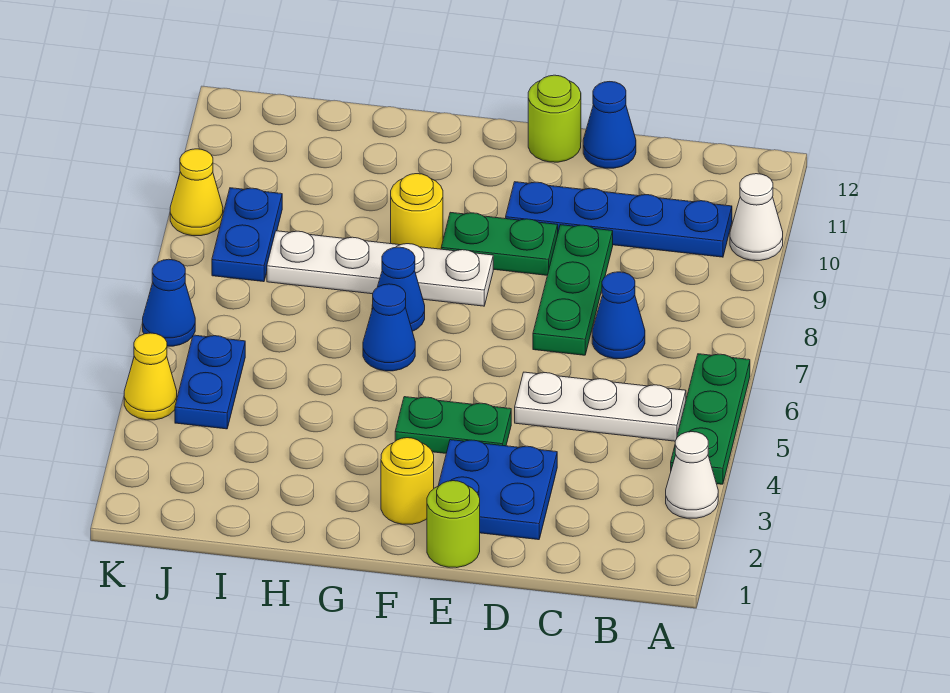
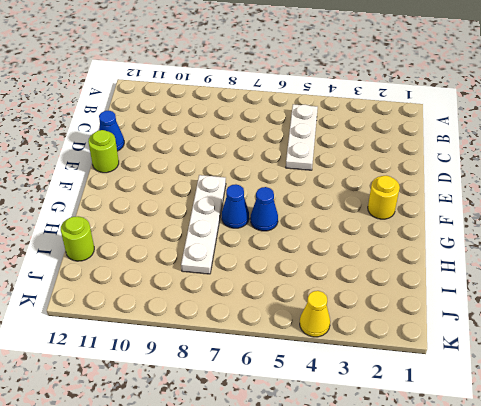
lime 1x1 round brick [61,216,94,261] -> lime 1x1 round brick moved to [427,481,480,568]
none -> white 1x1 cone [666,432,718,518]
none -> green 1x3 plate [671,354,750,484]
none -> white 1x1 cone [730,174,783,261]

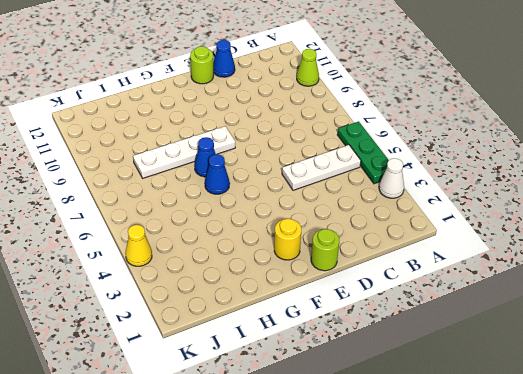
lime 1x1 cone [297,49,319,86] -> white 1x1 cone [730,174,783,261]
none -> blue 1x4 plate [506,182,732,257]
none -> blue 1x1 cone [592,272,645,359]
none -> blue 2x2 plate [438,440,557,540]

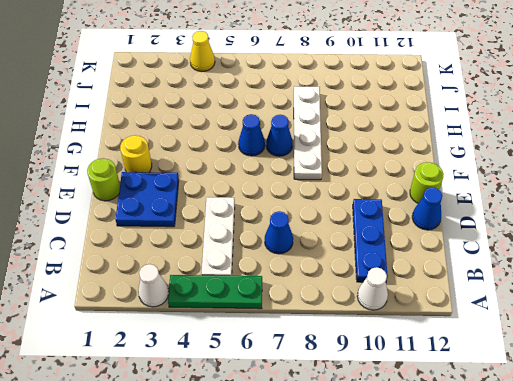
blue 1x3 plate [353,199,388,282] -> blue 1x4 plate [506,182,732,257]
none -> green 1x3 plate [533,225,613,355]
none -> green 1x2 plate [395,397,511,453]
none -> green 1x2 plate [441,212,558,275]

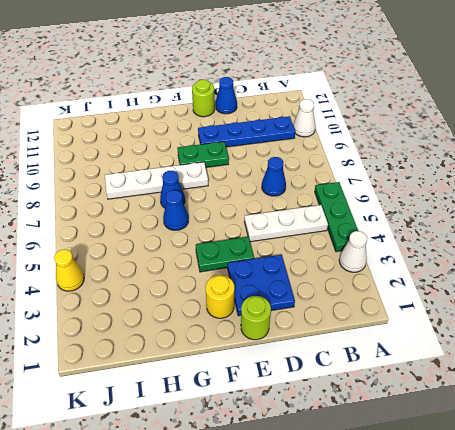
none -> green 1x3 plate [533,225,613,355]
none -> yellow 1x1 round brick [391,174,443,249]
none -> blue 1x2 plate [175,335,245,429]

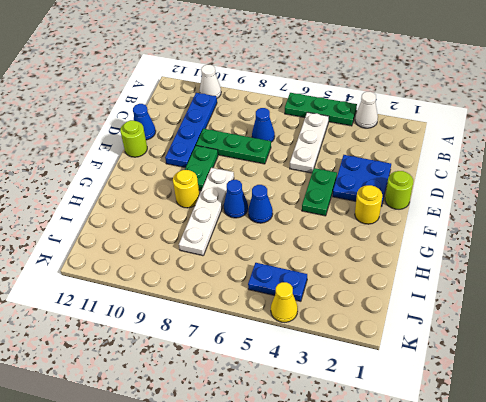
none -> blue 1x2 plate [212,188,282,282]
none -> blue 1x1 cone [143,259,195,346]
none -> yellow 1x1 cone [170,149,223,236]

